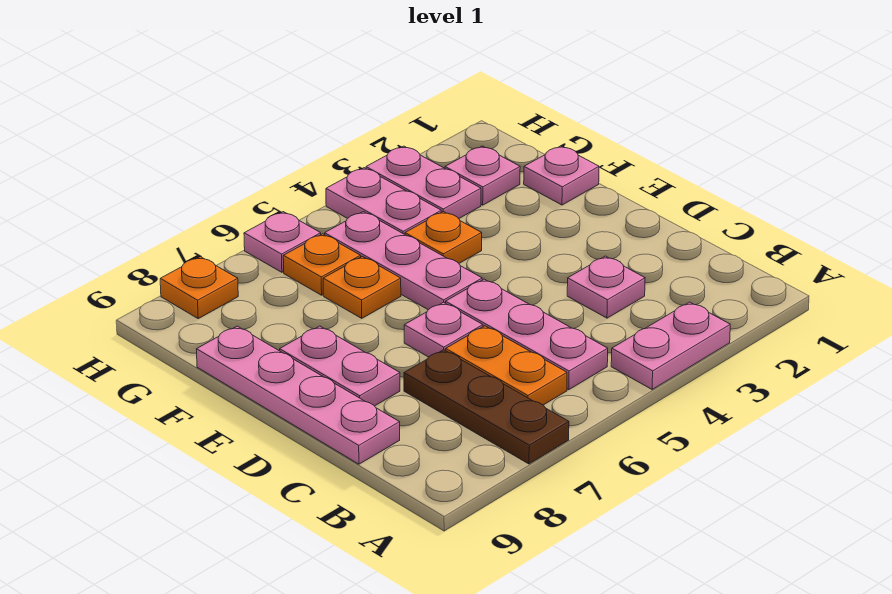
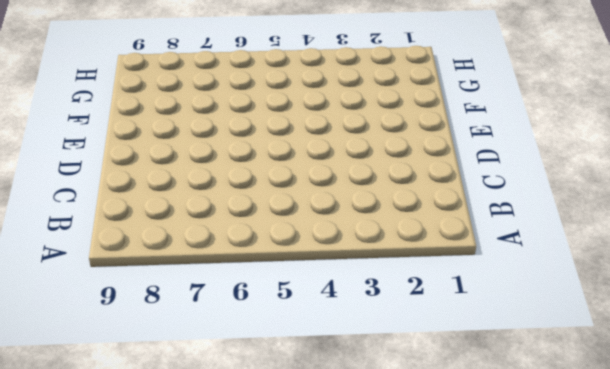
none -> pink 1x2 plate [611,302,730,389]
none -> brown 1x3 plate [404,350,569,464]
none -> pink 1x3 plate [446,279,608,389]

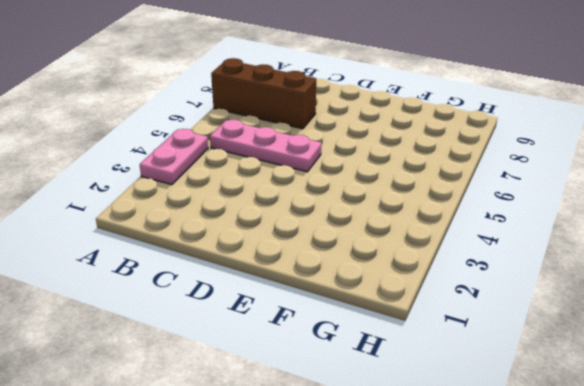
brown 1x3 brick [211,58,316,129] -> brown 1x3 plate [404,350,569,464]
none -> orange 1x2 plate [446,326,567,405]
none -> pink 1x1 plate [567,256,645,318]
none -> pink 1x4 plate [197,326,400,464]

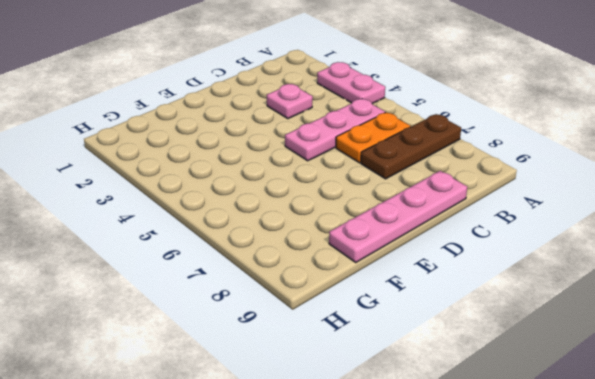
none -> pink 1x1 plate [404,302,483,357]
none -> pink 1x2 plate [280,326,400,406]
none -> pink 1x3 plate [325,212,482,310]

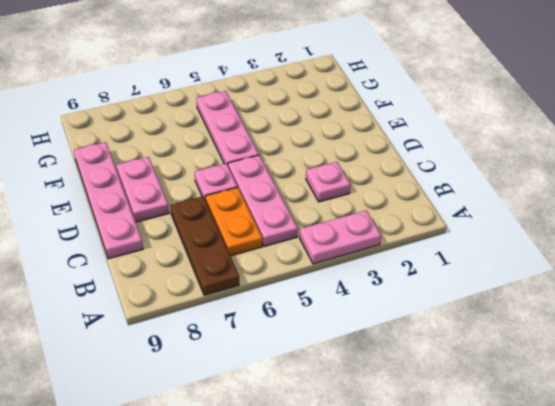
none -> pink 1x1 plate [524,146,599,205]
none -> orange 1x1 plate [405,211,482,263]
none -> orange 1x1 plate [323,256,401,318]

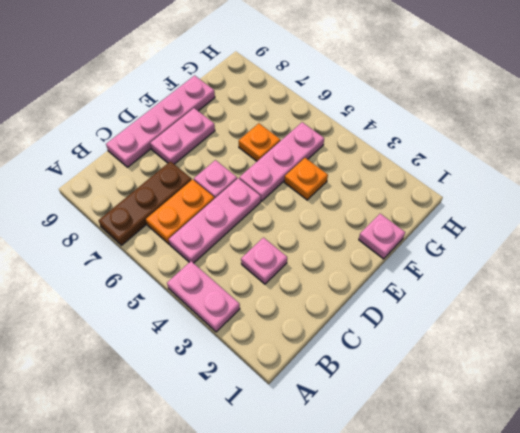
none -> pink 1x1 plate [445,146,520,205]
none -> pink 1x2 plate [366,146,481,219]
none -> pink 1x2 plate [326,168,441,234]

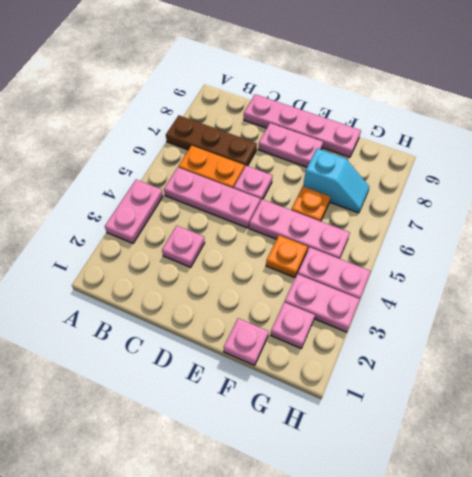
cyan 1x2 slope [303,148,369,213] -> none
none -> orange 1x1 plate [283,234,361,295]
none -> pink 1x1 plate [244,212,321,272]
none -> orange 1x1 plate [160,257,238,318]

